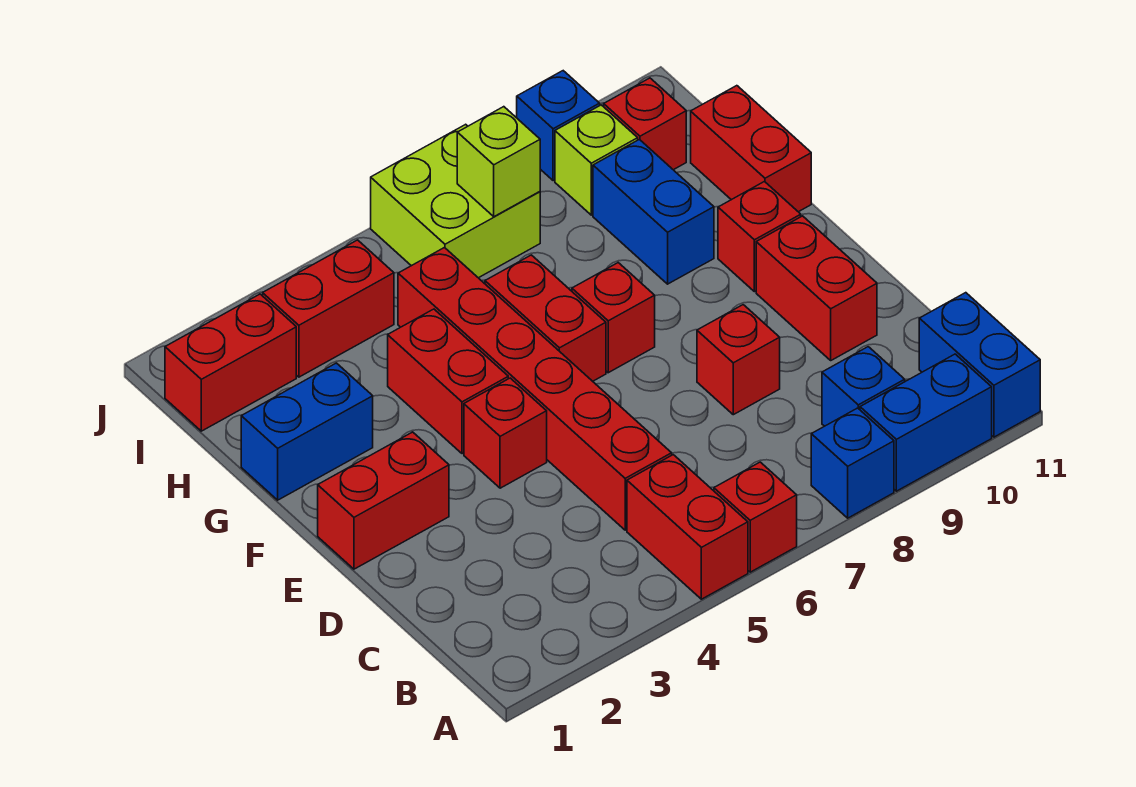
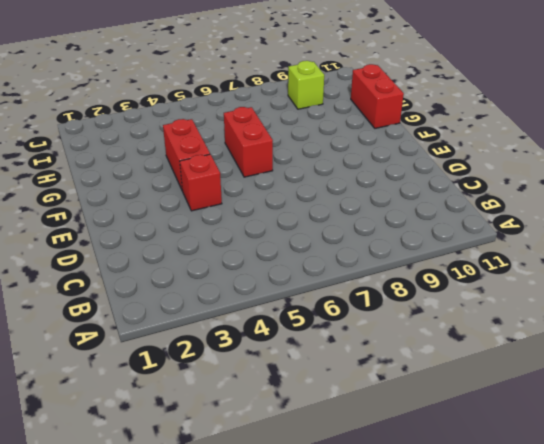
none -> red 1x2 brick [627,455,748,599]
none -> red 1x1 brick [714,462,797,572]
none -> blue 1x1 brick [811,408,894,518]

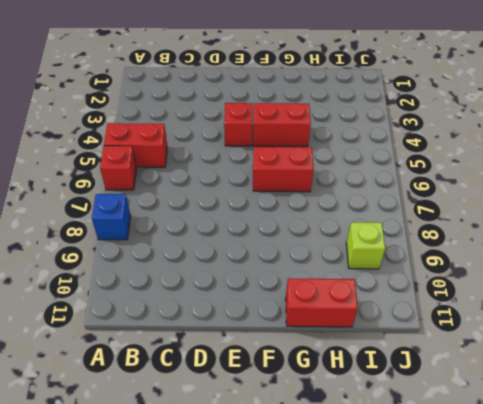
none -> blue 1x2 brick [860,354,992,491]
none -> blue 1x2 brick [919,293,1040,437]
none -> blue 1x1 brick [822,347,905,426]

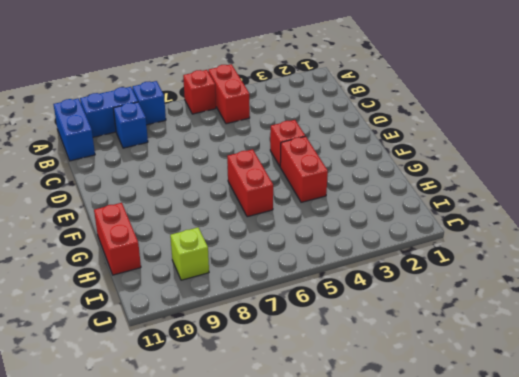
none -> red 1x6 brick [398,248,672,530]
none -> red 1x1 brick [697,305,780,415]
none -> red 1x2 brick [756,216,877,360]

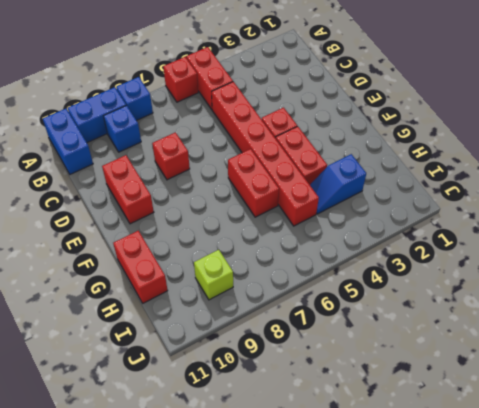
blue 1x2 slope [310,154,366,214] -> none
none -> red 1x2 brick [318,432,449,569]
none -> red 1x1 brick [572,263,655,373]
none -> red 1x1 brick [718,182,801,292]

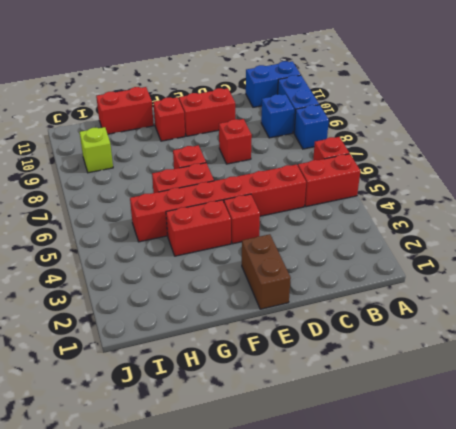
brown 1x2 brick [242,234,291,309] -> red 1x2 brick [318,432,449,569]
none -> blue 1x2 brick [241,363,373,500]
none -> blue 1x2 brick [593,140,714,284]
none -> red 1x2 brick [165,294,296,431]

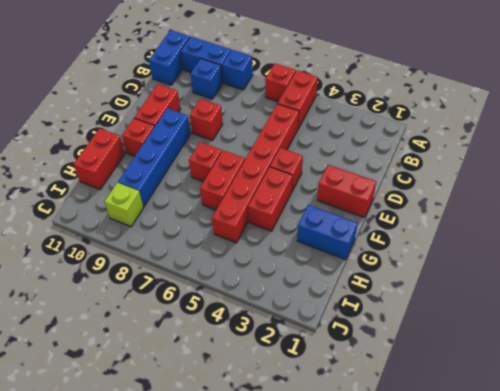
blue 1x4 brick [118,108,191,207] -> blue 1x2 brick [593,140,714,284]
none -> red 1x2 brick [165,294,296,431]
none -> red 1x2 brick [263,240,394,377]
none -> lime 2x2 brick [371,124,540,278]

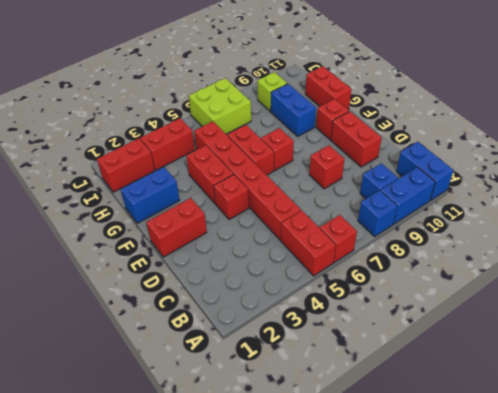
none -> red 1x1 brick [604,78,686,170]
none -> blue 1x1 brick [517,71,600,181]
none -> lime 1x1 brick [457,107,540,217]

